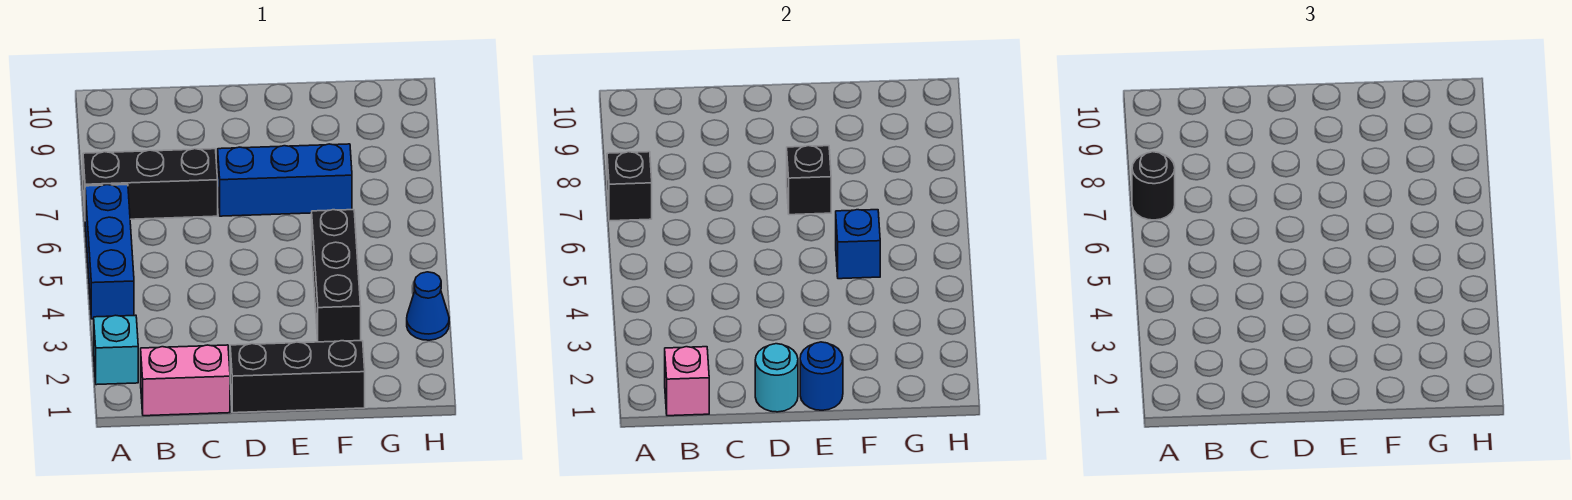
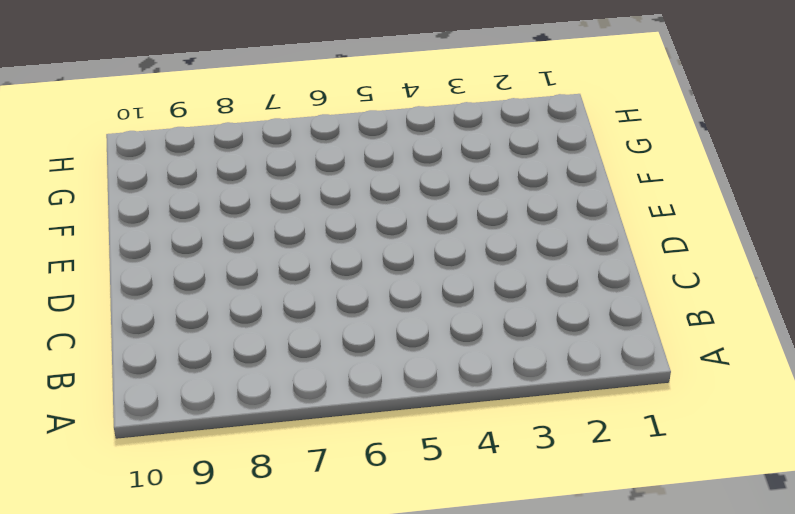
none -> cyan 1x1 brick [94,315,138,385]
none -> blue 1x3 brick [85,185,134,319]
none -> black 1x3 brick [83,149,218,219]

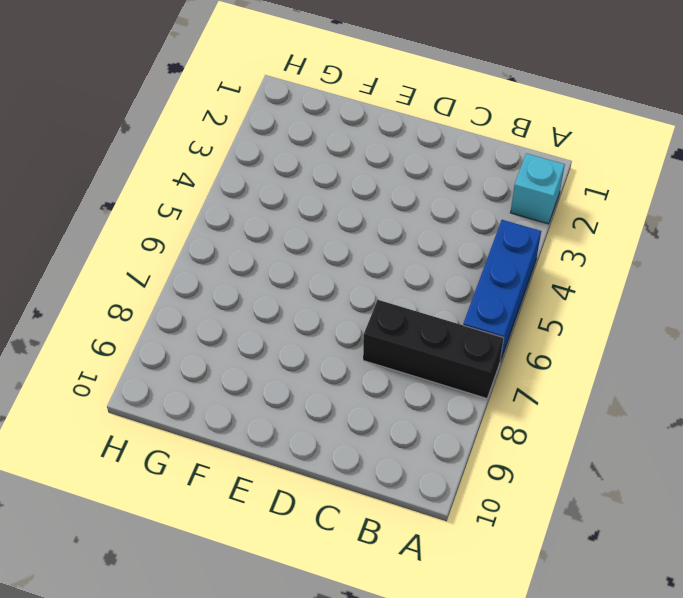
none -> pink 1x2 brick [141,345,230,416]
none -> black 1x3 brick [230,341,365,413]
none -> blue 1x3 brick [218,144,352,216]

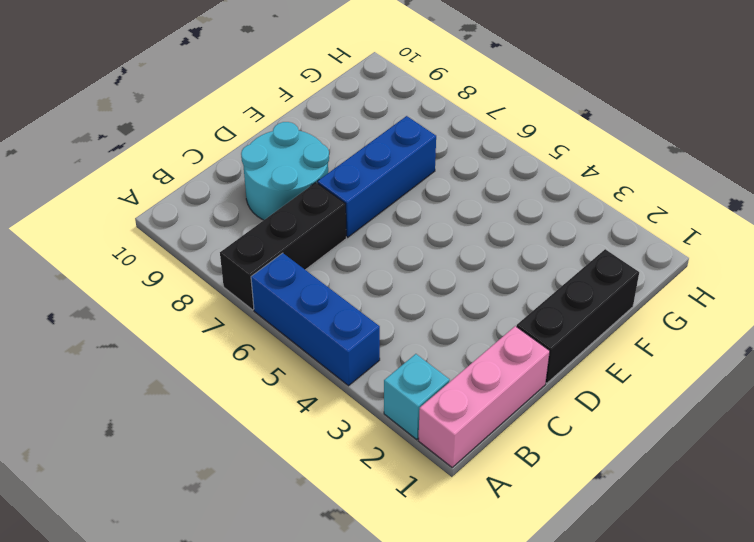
pink 1x3 brick [418,326,550,467] -> pink 1x2 brick [141,345,230,416]
cyan 2x2 round brick [241,122,329,220] -> none
none -> black 1x3 brick [312,210,361,342]
none -> blue 1x1 cone [407,272,449,340]
none -> black 1x1 brick [607,152,652,221]

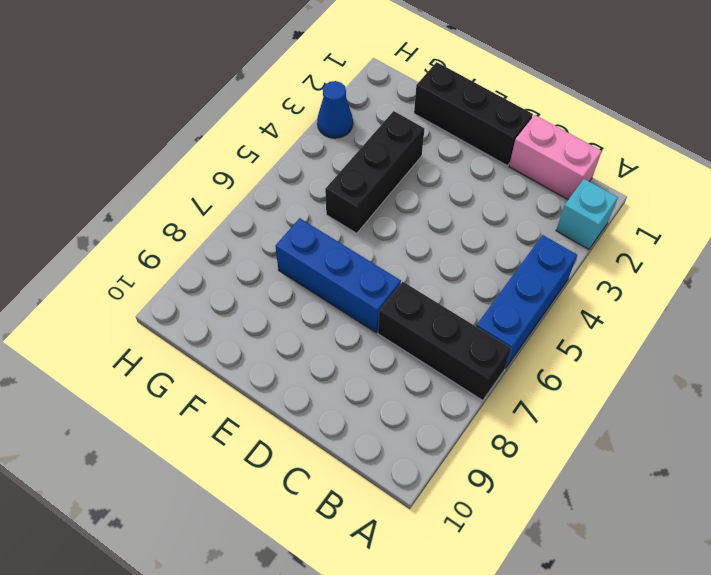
none -> black 1x1 brick [607,152,652,221]
none -> pink 1x1 brick [665,347,709,416]
none -> cyan 1x1 round brick [755,344,798,412]

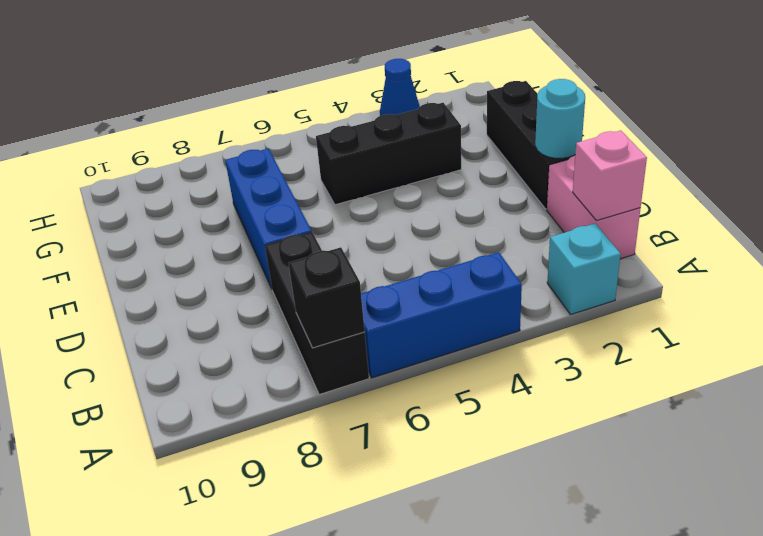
none -> blue 1x1 round brick [800,342,843,410]
none -> black 1x1 brick [787,146,831,215]
none -> blue 1x1 brick [836,210,880,279]

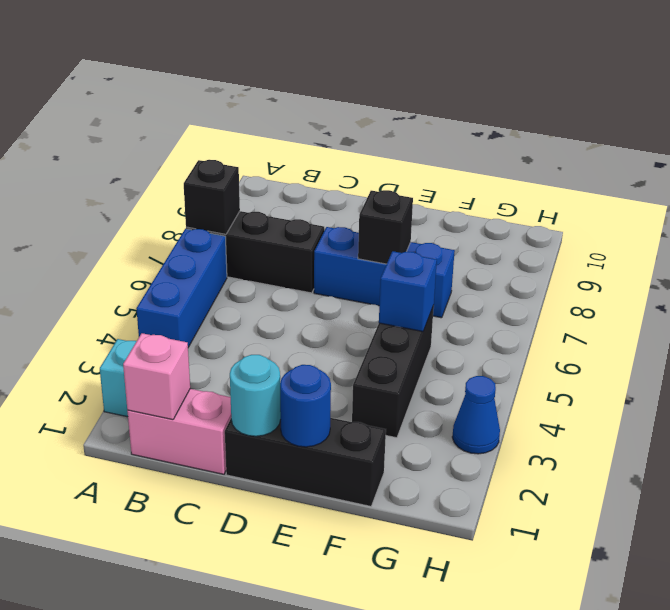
none -> black 1x1 round brick [1132,152,1175,220]

